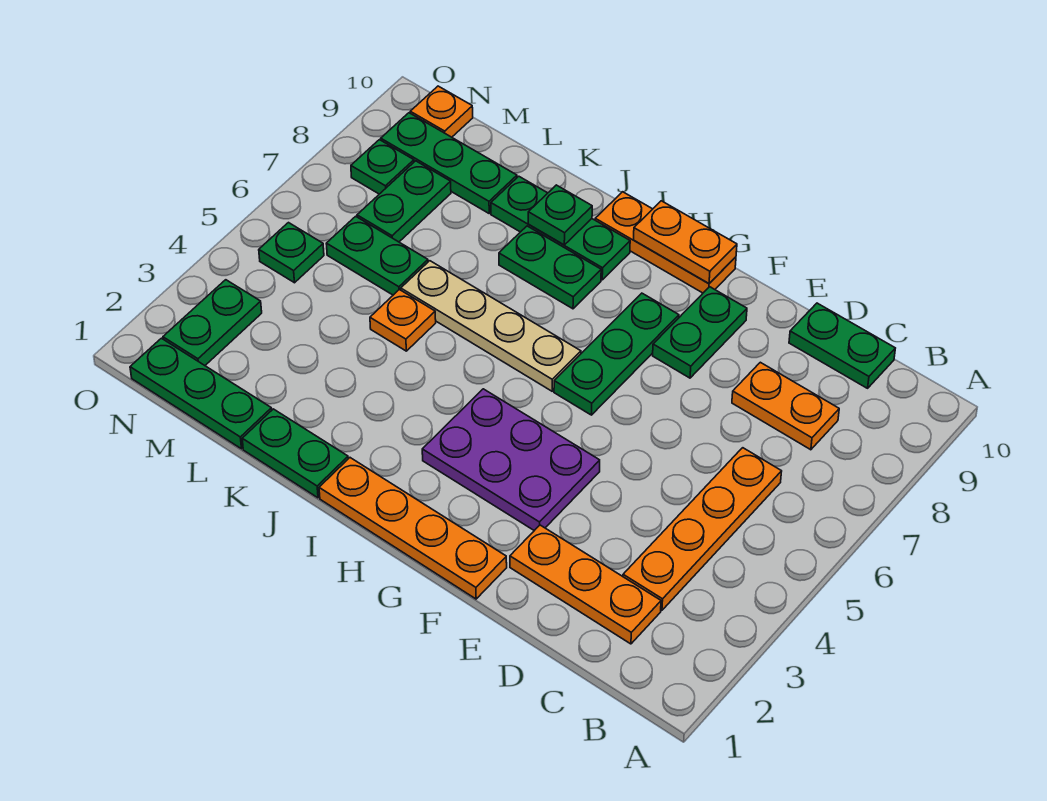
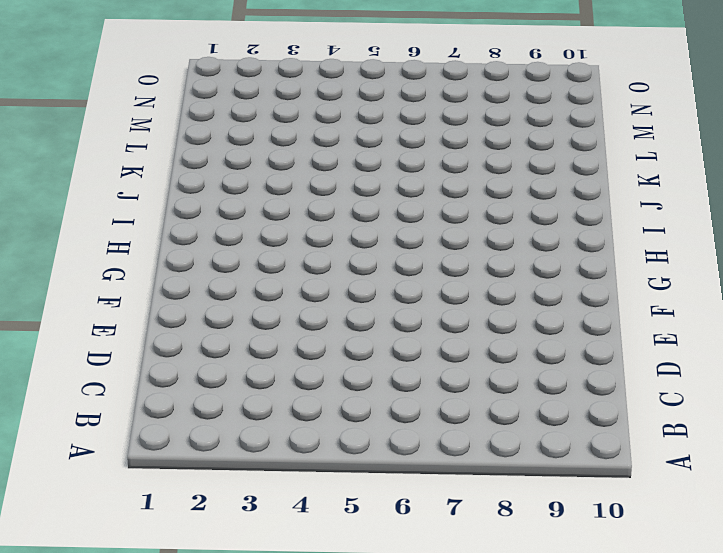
none -> orange 1x3 plate [510,525,661,644]
none -> orange 1x4 plate [623,448,782,610]
none -> orange 1x2 plate [732,362,839,450]

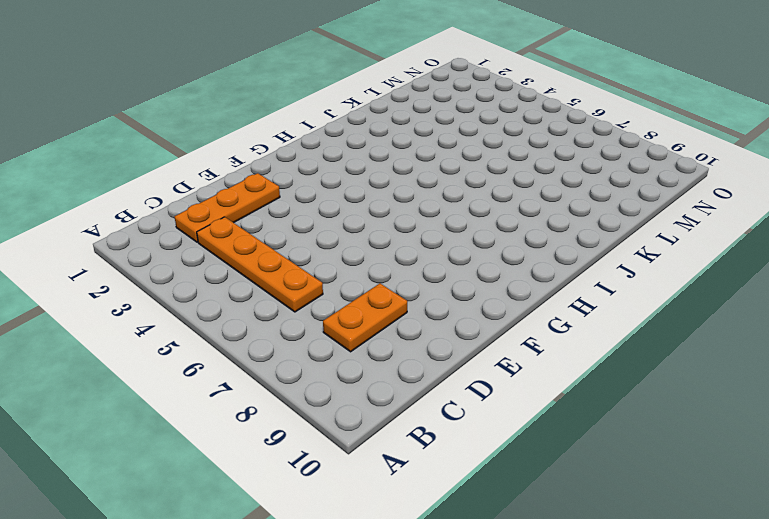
none -> green 1x2 plate [789,303,895,388]
none -> orange 1x4 plate [319,458,507,599]
none -> purple 2x3 plate [422,389,600,531]

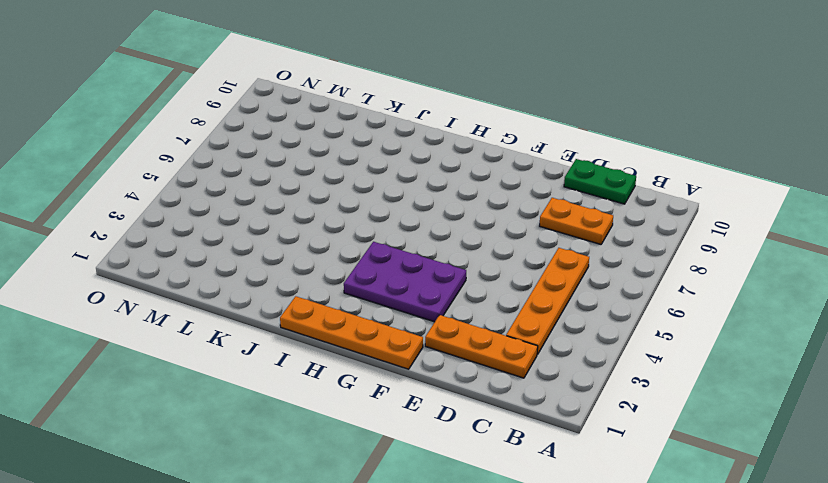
none -> green 1x2 plate [653,287,747,378]
none -> green 1x3 plate [554,293,679,415]
none -> orange 1x3 plate [595,192,736,293]

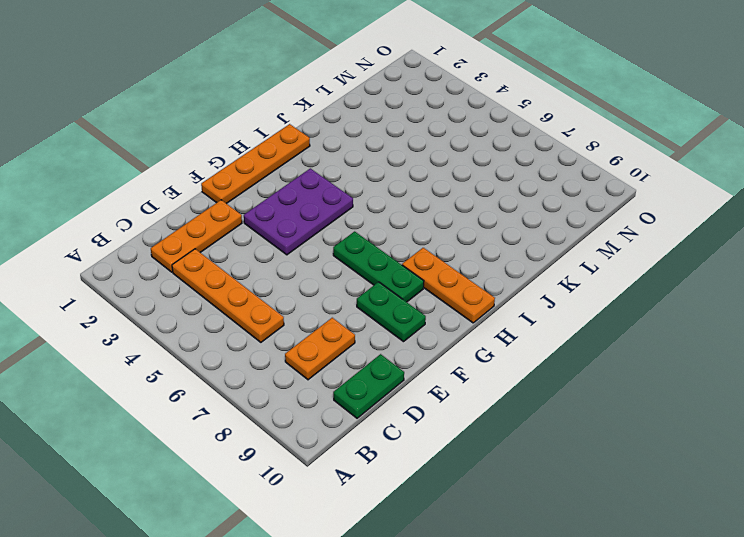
orange 1x3 plate [402,248,495,323] -> orange 1x3 plate turned to [595,192,736,293]
none -> tan 1x4 plate [401,261,581,391]
none -> green 1x2 plate [499,226,601,309]
none -> green 1x3 plate [491,176,630,280]

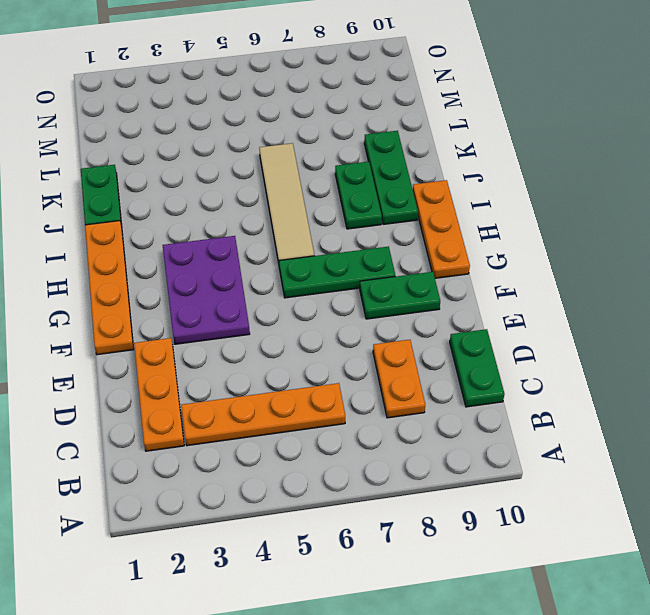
tan 1x4 tile [259,143,314,263] -> tan 1x4 plate [401,261,581,391]
none -> orange 1x1 plate [370,290,436,351]
none -> green 1x3 plate [130,338,272,449]
none -> green 1x2 plate [326,216,428,295]

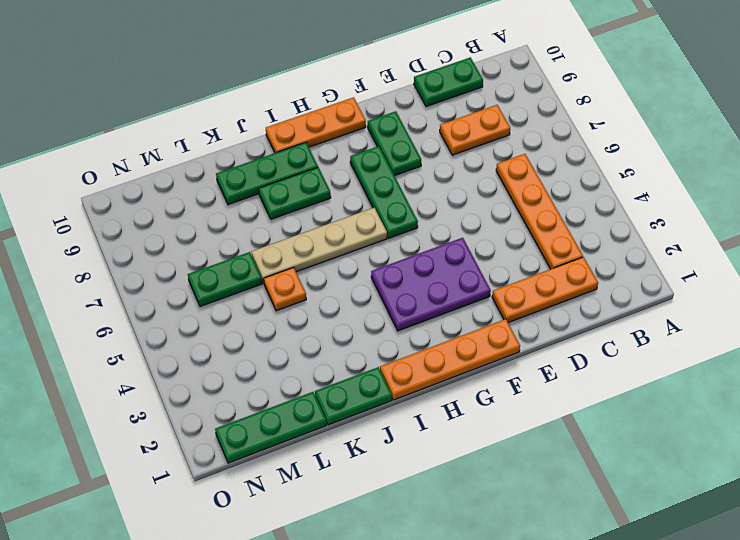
none -> green 1x3 plate [381,113,517,213]
none -> green 1x2 plate [357,161,451,242]
none -> green 1x2 plate [163,280,262,365]

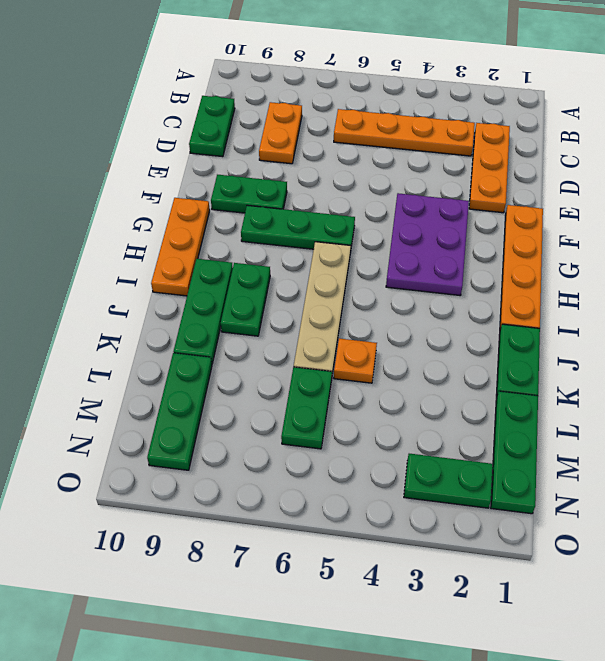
none -> green 1x2 plate [357,161,451,242]
none -> green 1x1 plate [259,223,324,283]
none -> green 1x1 plate [351,140,414,194]

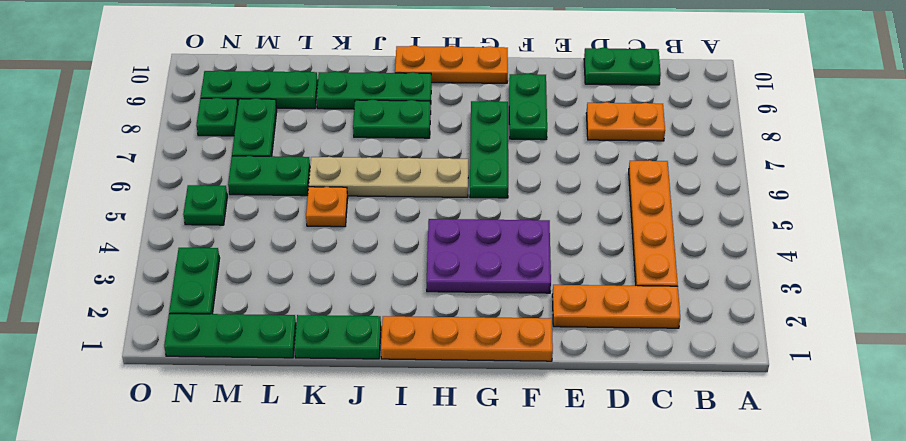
none -> orange 1x1 plate [410,86,473,137]
none -> orange 1x2 plate [634,201,737,284]
none -> green 1x1 plate [528,185,592,245]

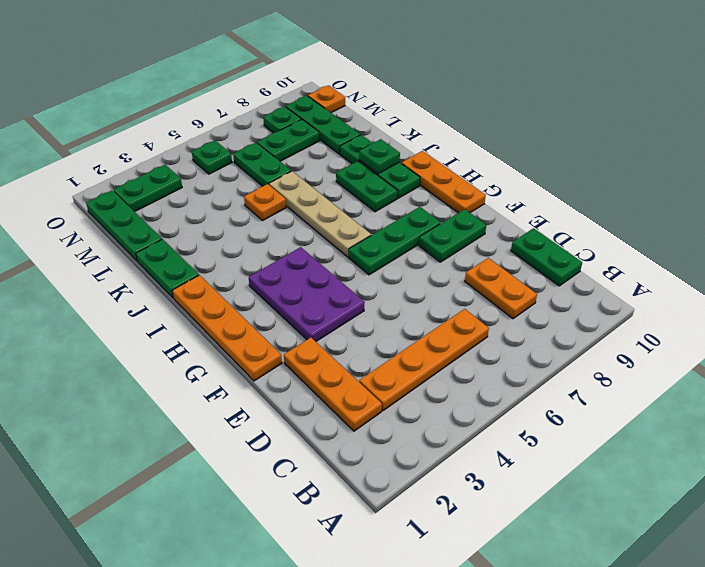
none -> orange 1x2 plate [634,201,737,284]

